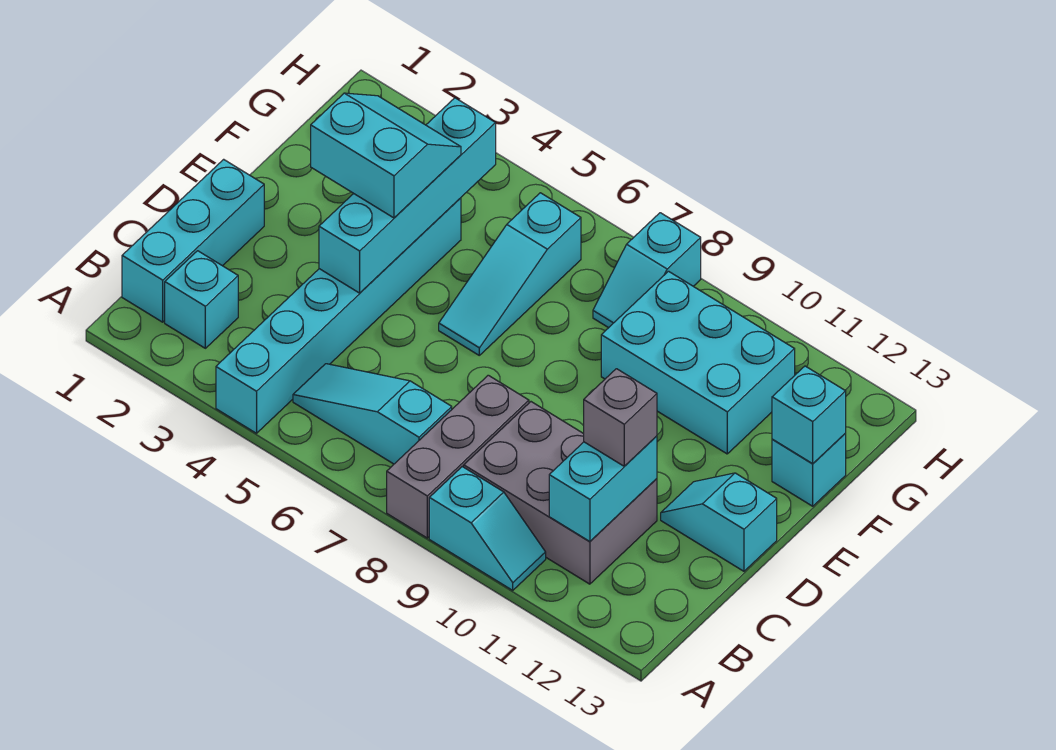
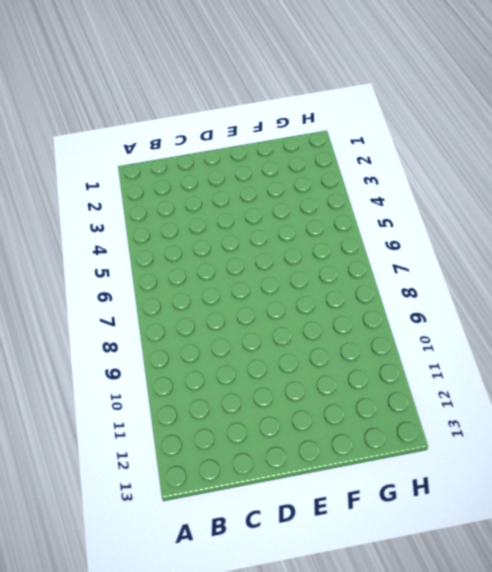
none -> cyan 1x6 brick [216,198,461,433]
none -> grey 1x3 brick [387,375,529,538]
none -> cyan 1x2 slope [429,467,546,590]

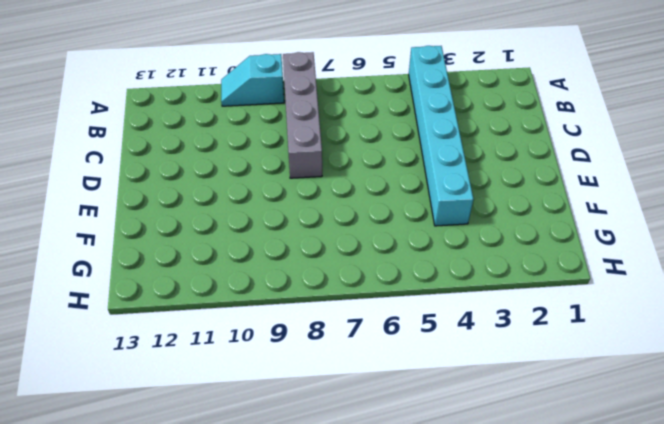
grey 1x4 brick [283,52,322,178] -> grey 1x3 brick [387,375,529,538]
none -> cyan 1x3 brick [122,159,264,322]
none -> cyan 1x1 brick [165,251,238,348]
none -> cyan 1x3 slope [293,364,452,464]

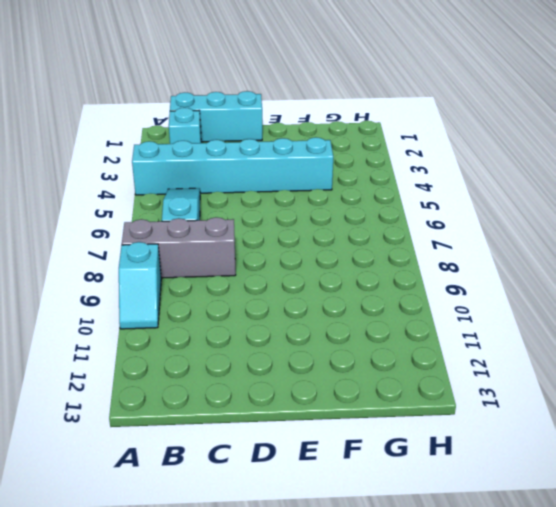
none -> grey 2x3 brick [464,402,657,584]
none -> cyan 1x2 slope [661,473,777,571]
none -> cyan 1x3 slope [439,193,581,355]

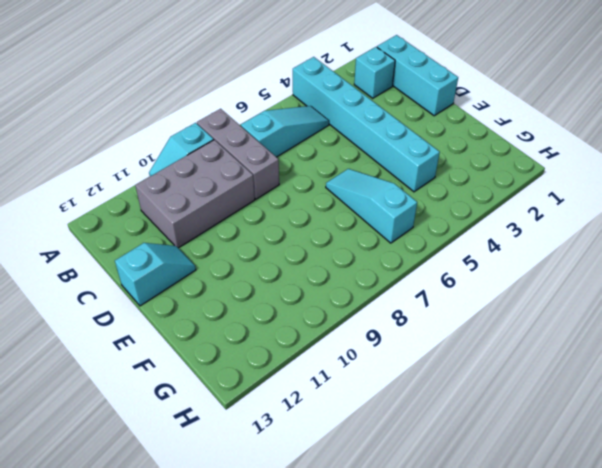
none -> cyan 2x3 brick [601,271,795,454]
none -> cyan 1x1 brick [772,434,846,506]
none -> cyan 1x2 slope [593,213,701,328]

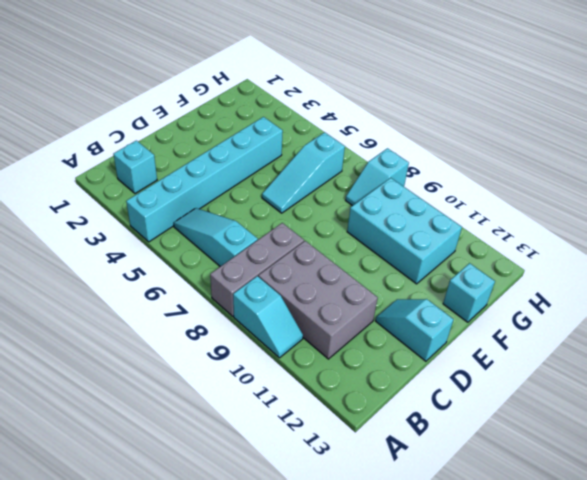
none -> cyan 1x3 brick [122,159,264,322]
none -> cyan 1x2 brick [549,436,657,541]
none -> cyan 1x4 brick [319,98,496,293]

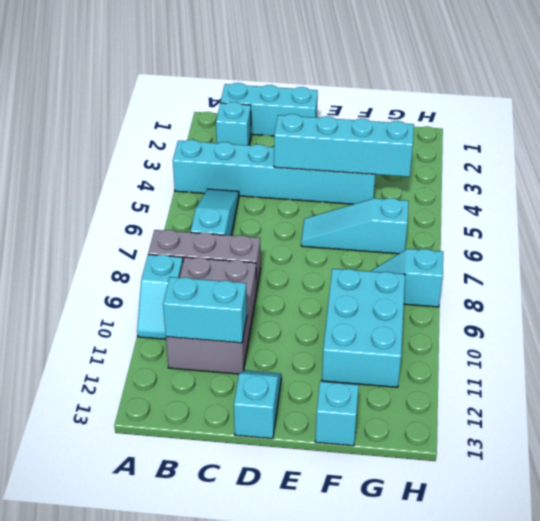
none -> cyan 1x1 brick [772,366,846,464]
none -> grey 1x1 brick [584,369,657,466]
none -> cyan 2x2 slope [311,93,461,218]

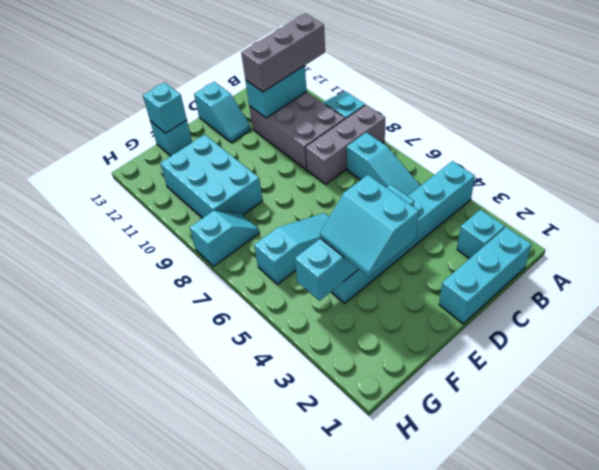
grey 1x3 brick [241,13,325,92] -> grey 1x1 brick [584,369,657,466]

